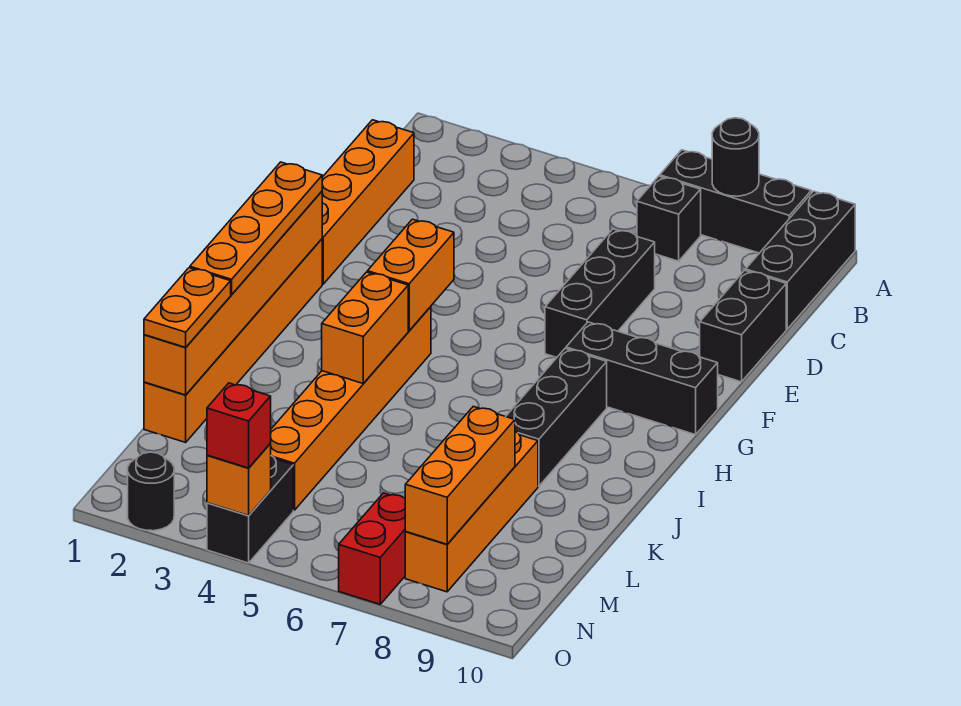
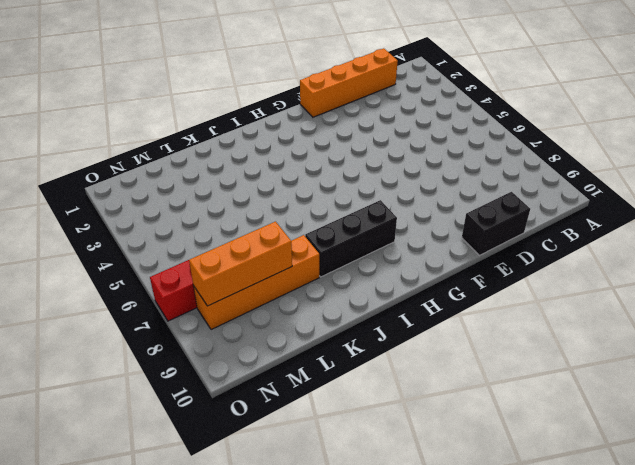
none -> black 1x3 brick [660,150,811,253]
none -> black 1x3 brick [746,191,855,329]
none -> black 1x1 brick [637,176,701,261]

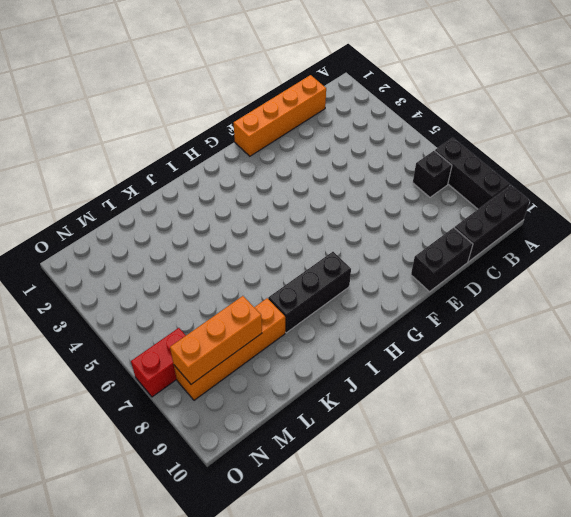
none -> black 1x3 brick [545,229,655,358]
none -> orange 1x6 brick [144,239,322,442]
none -> black 1x3 brick [566,322,718,435]

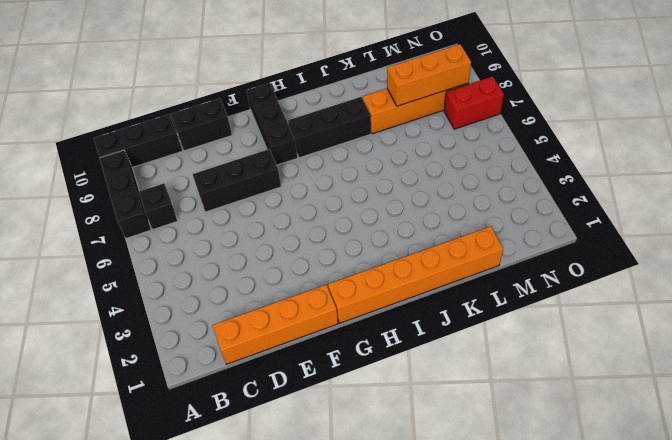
none -> orange 1x6 brick [270,307,431,510]
none -> black 1x2 brick [207,456,293,563]
none -> black 1x1 round brick [128,452,174,531]

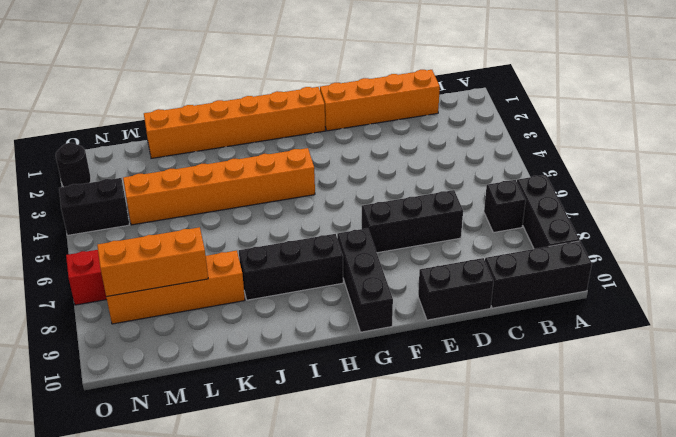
none -> black 1x1 round brick [712,118,759,196]
none -> orange 1x6 brick [144,191,322,395]
none -> orange 1x2 brick [367,219,454,331]

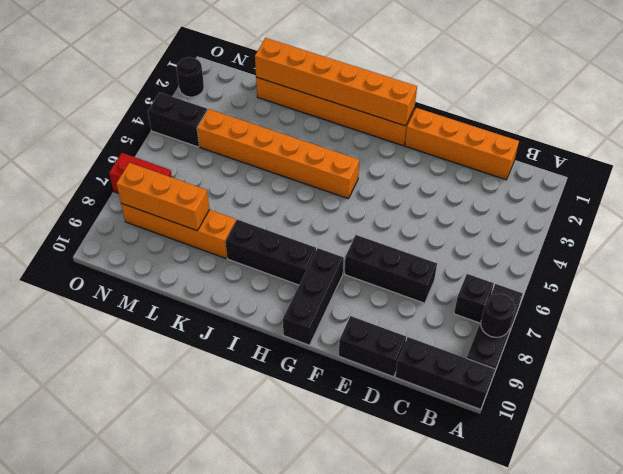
none -> orange 1x2 brick [367,219,454,331]
none -> orange 1x2 brick [322,272,408,384]
none -> orange 1x1 brick [207,444,271,516]

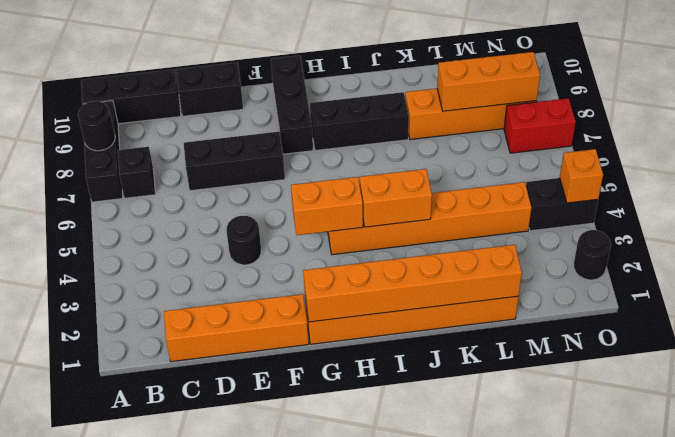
black 1x1 round brick [226,216,261,265] -> none
none -> orange 1x4 plate [190,162,322,295]
none -> orange 1x2 plate [144,268,231,347]
none -> red 1x1 brick [207,383,271,468]

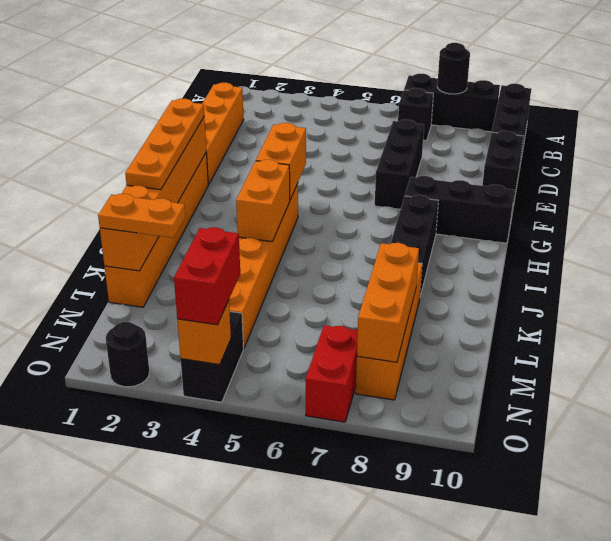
orange 1x2 plate [98,194,185,238] -> orange 1x2 plate turned to [144,268,231,347]
red 1x2 brick [174,227,240,325] -> red 1x1 brick [207,383,271,468]

